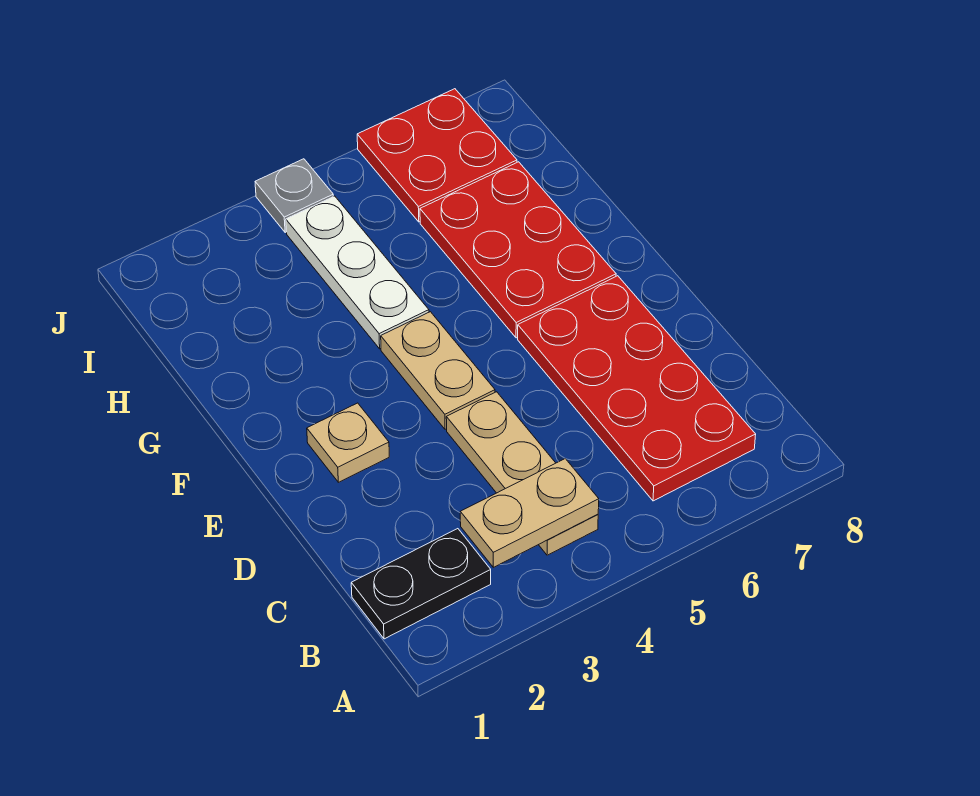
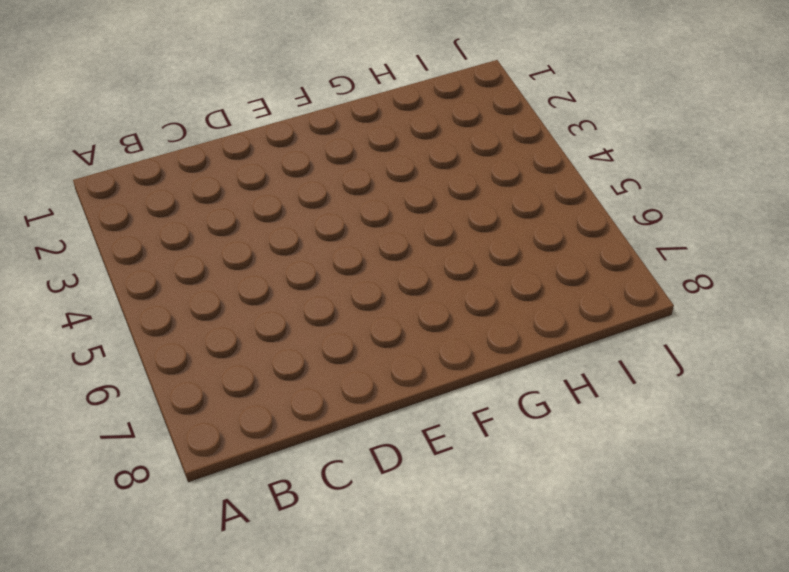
none -> black 1x2 plate [351,529,491,639]
none -> tan 1x3 plate [446,392,598,555]

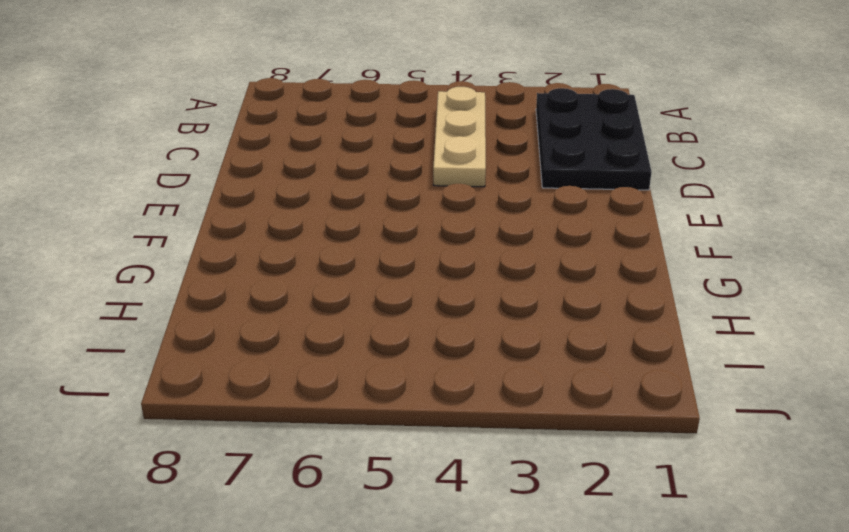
black 2x3 plate [536,88,652,190] -> black 1x2 plate [351,529,491,639]
none -> red 2x4 plate [518,276,756,501]
none -> tan 1x1 plate [307,403,389,482]

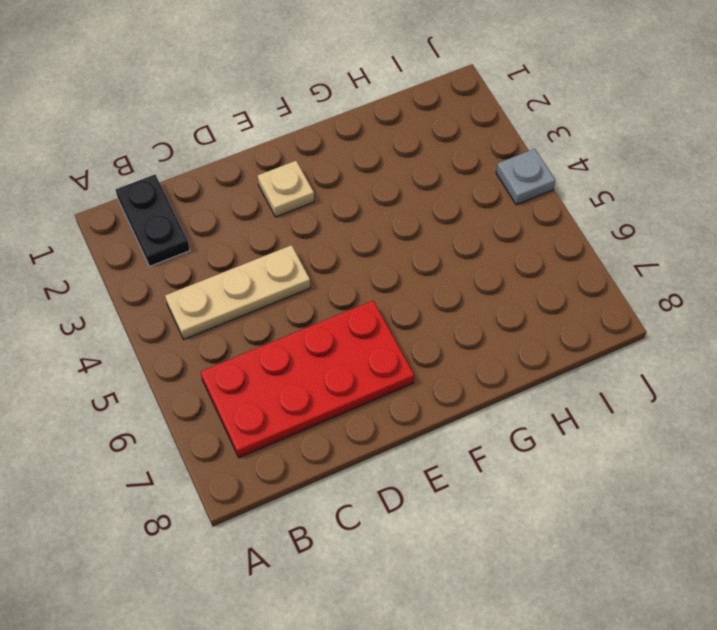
none -> tan 1x2 plate [381,312,495,429]
none -> red 2x3 plate [420,162,616,338]

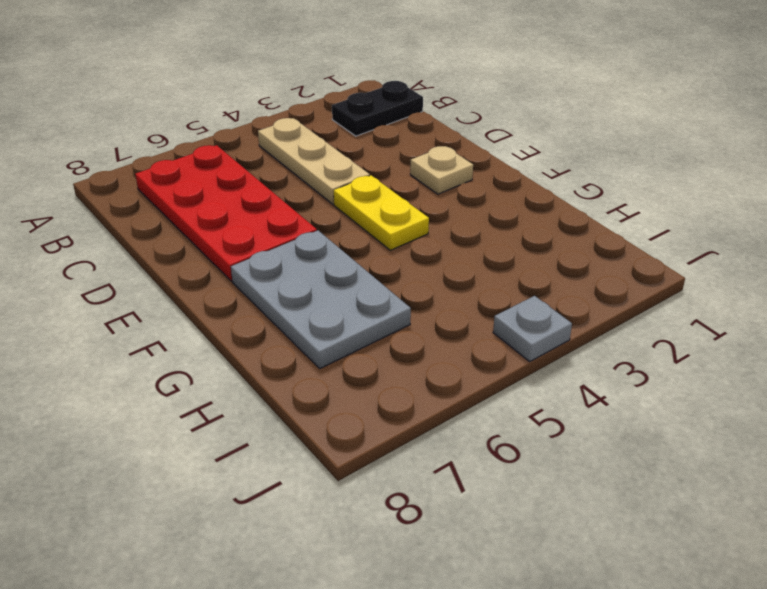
yellow 1x2 plate [334,175,429,250] -> tan 1x2 plate [381,312,495,429]
grey 2x3 plate [231,230,411,368] -> red 2x3 plate [420,162,616,338]
none -> white 1x3 plate [286,196,429,349]
none -> red 2x2 plate [357,89,517,222]

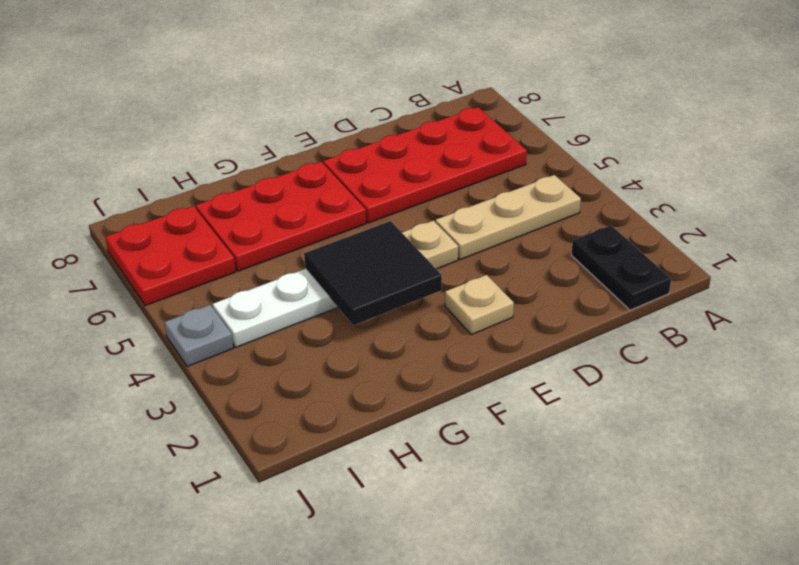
black 2x2 tile [304,221,442,325] -> none
none -> tan 1x2 plate [460,459,599,567]

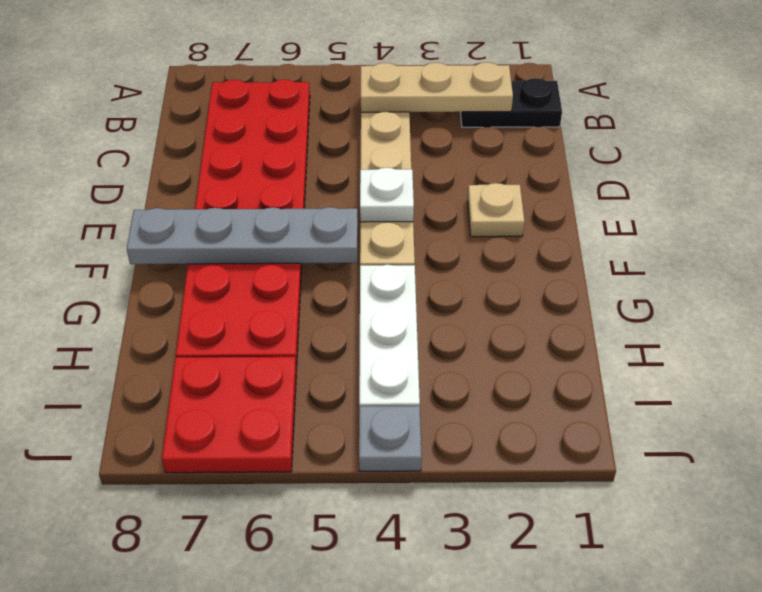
tan 1x3 plate [361,62,513,112] -> tan 1x2 plate [460,459,599,567]
white 1x1 plate [360,168,414,222] -> none
grey 1x4 plate [127,207,358,264] -> none

